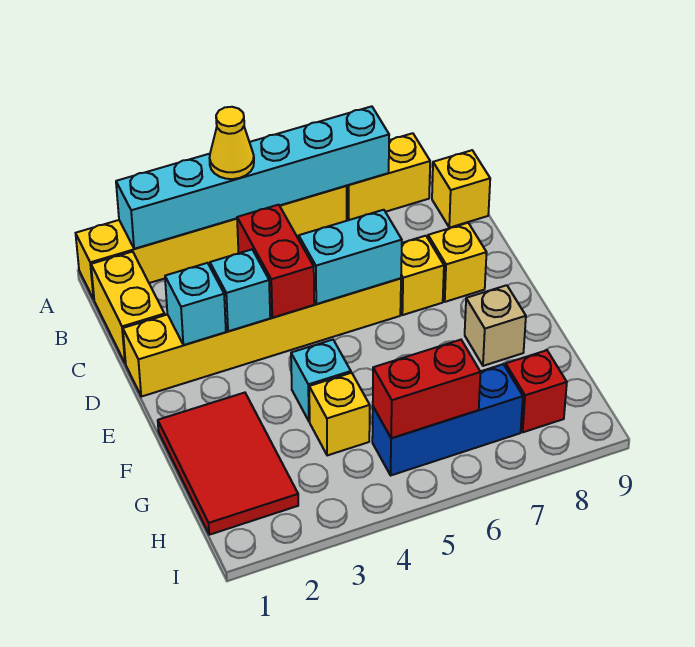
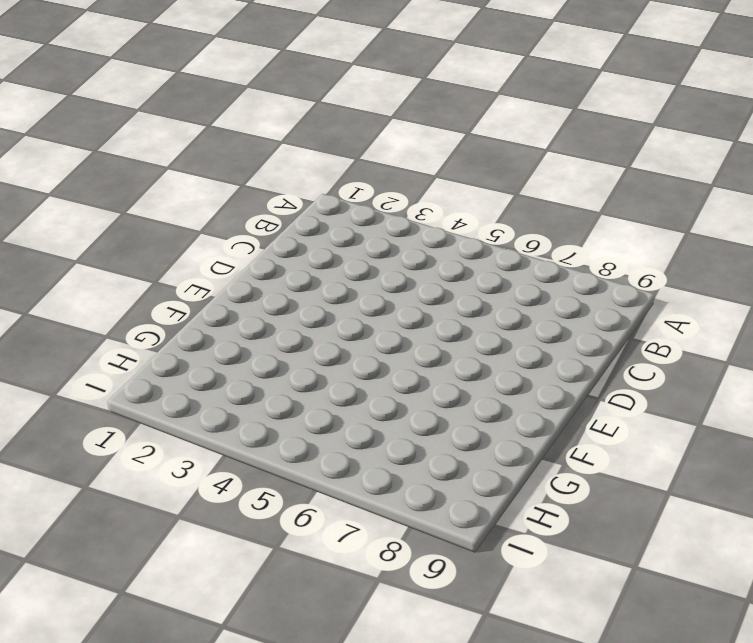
none -> yellow 1x6 brick [76,186,347,299]
none -> yellow 1x2 brick [347,133,430,221]
none -> yellow 1x2 brick [91,252,165,364]

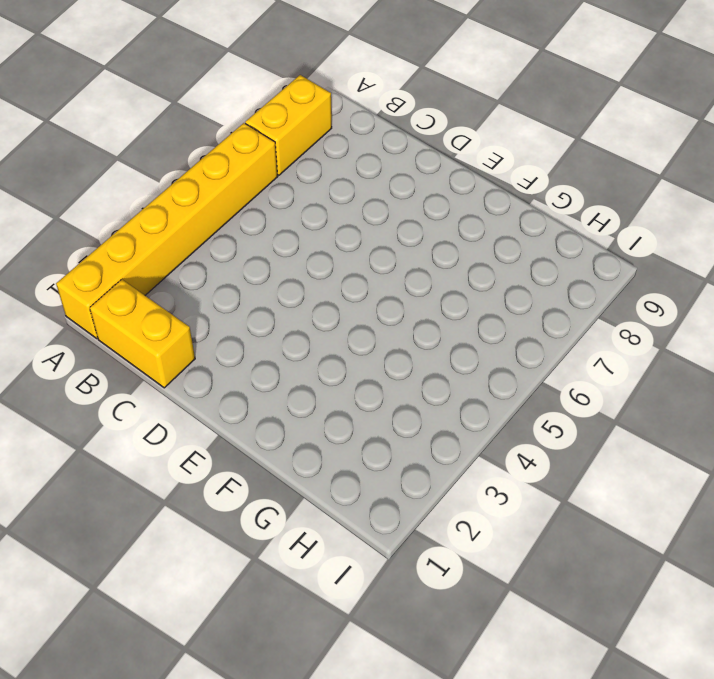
none -> yellow 1x1 brick [432,150,490,228]
none -> yellow 1x6 brick [123,278,401,397]
none -> yellow 1x1 brick [400,236,444,315]

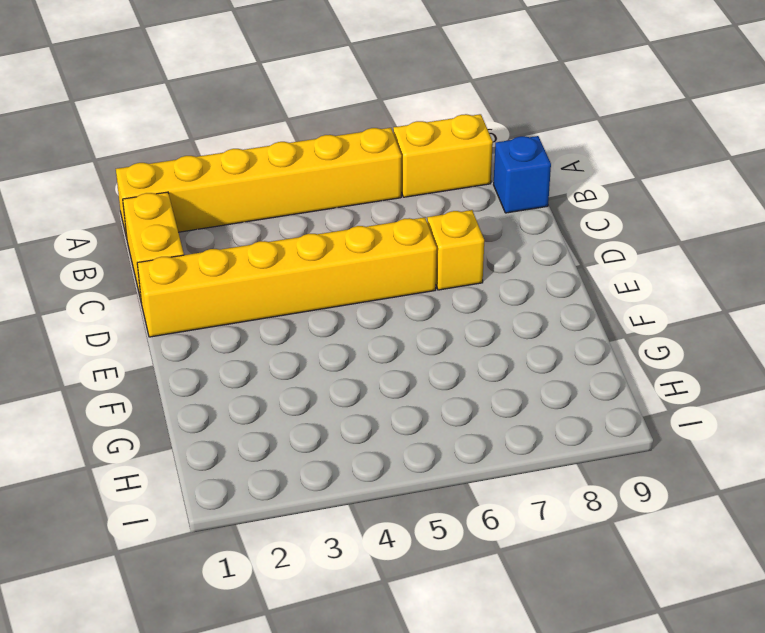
blue 1x1 brick [494,136,551,213] -> yellow 1x1 brick [432,150,490,228]
none -> yellow 1x1 brick [428,223,487,302]
none -> red 2x3 tile [158,393,298,535]
none -> cyan 1x1 brick [291,340,351,421]

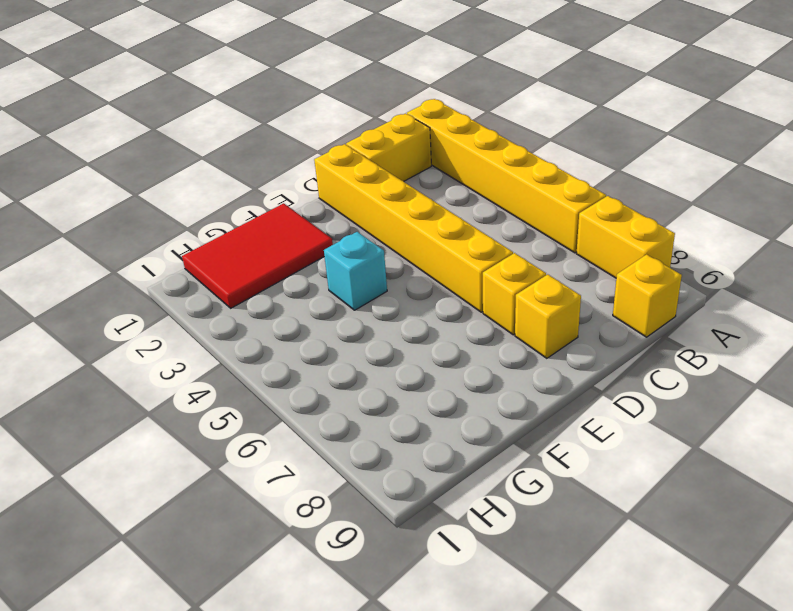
none -> tan 1x1 brick [465,285,526,366]
none -> yellow 1x1 brick [309,373,370,455]
none -> blue 1x3 brick [372,364,523,475]

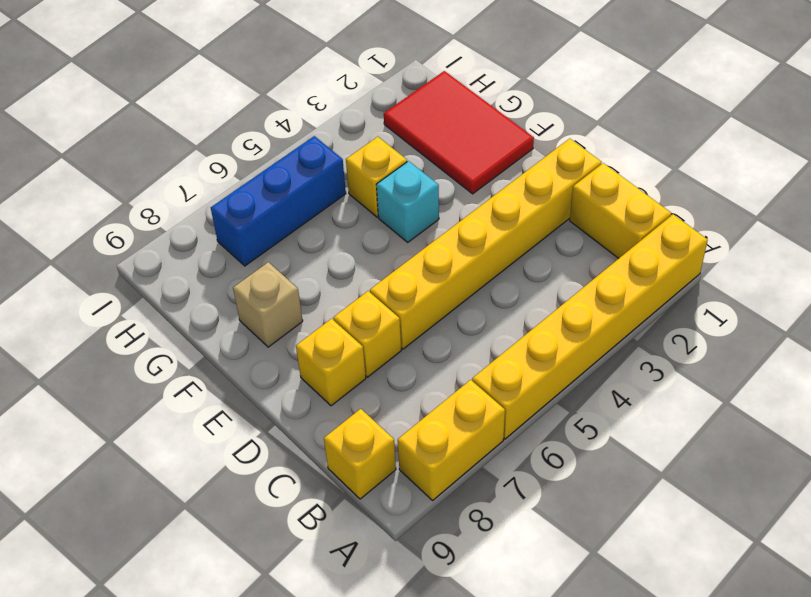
none -> red 1x1 brick [506,350,567,432]
none -> cyan 1x6 brick [116,106,389,249]
none -> red 1x2 brick [237,205,314,318]

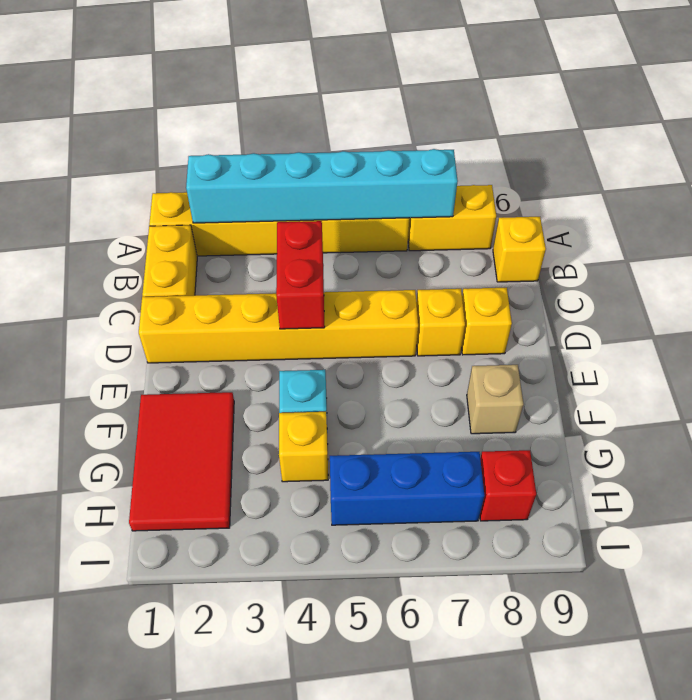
none -> cyan 1x1 brick [165,263,226,345]
none -> cyan 1x1 brick [210,250,270,331]
none -> cyan 1x2 brick [299,210,402,304]

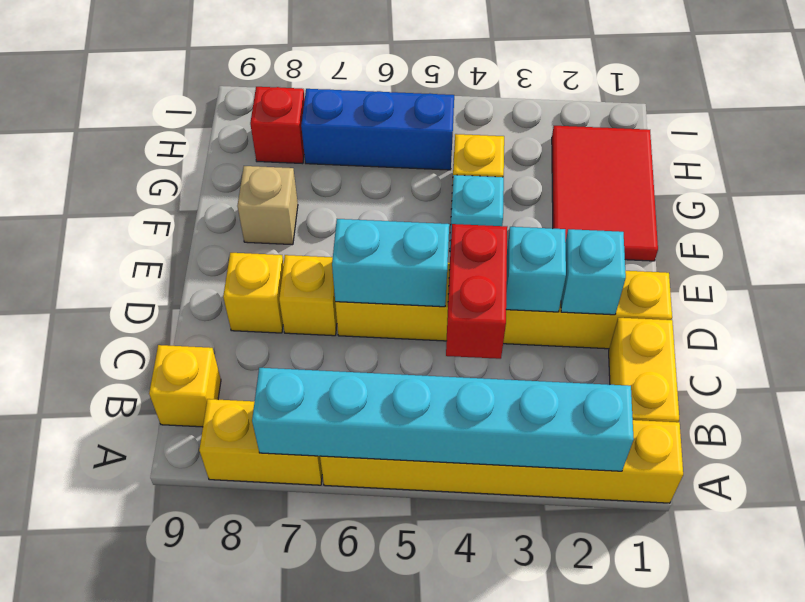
none -> red 1x2 brick [373,340,481,438]
none -> yellow 1x1 cone [210,107,254,179]

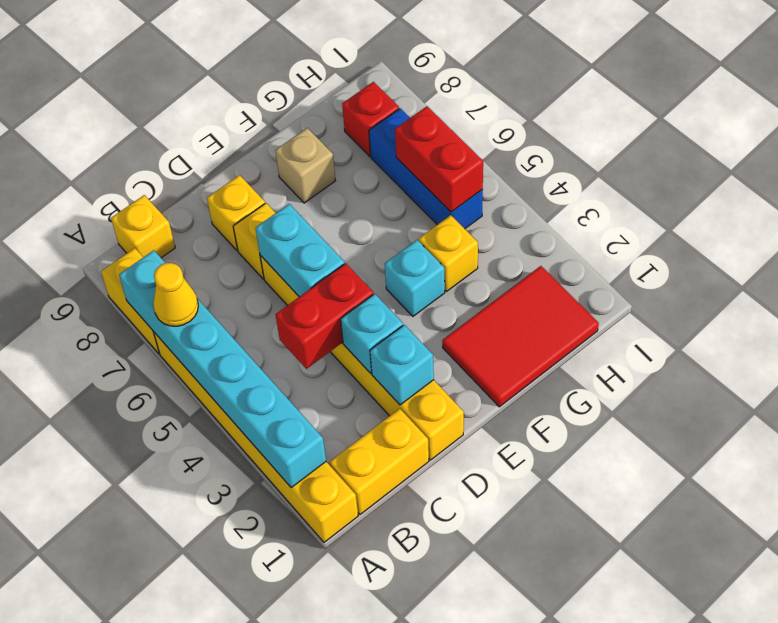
yellow 1x1 cone [153,263,198,326] -> yellow 1x1 cone moved to [210,107,254,179]

